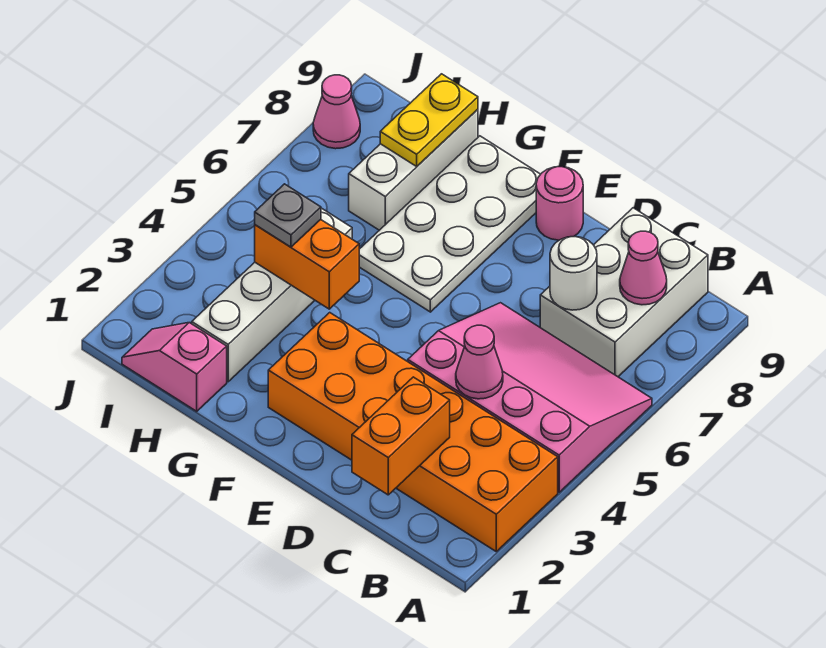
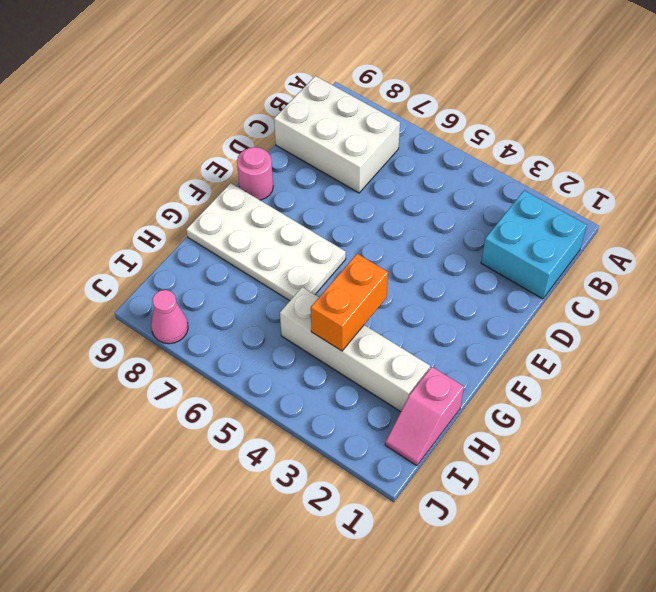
cyan 2x2 brick [481,190,587,299] -> orange 2x6 brick [268,313,558,551]
none -> pink 3x4 slope [408,303,652,492]
none -> white 1x3 brick [349,109,478,230]
none -> pink 1x1 cone [620,231,667,305]

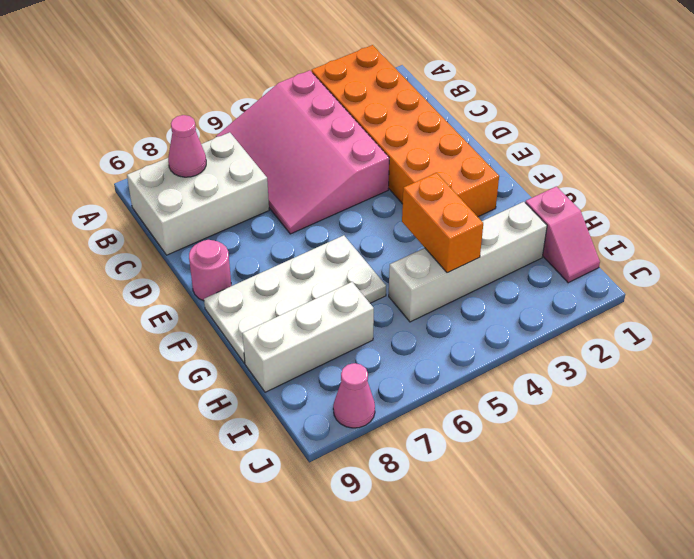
none -> orange 1x2 brick [352,377,450,495]
none -> pink 1x1 cone [456,325,503,399]
none -> white 1x1 round brick [550,236,597,310]

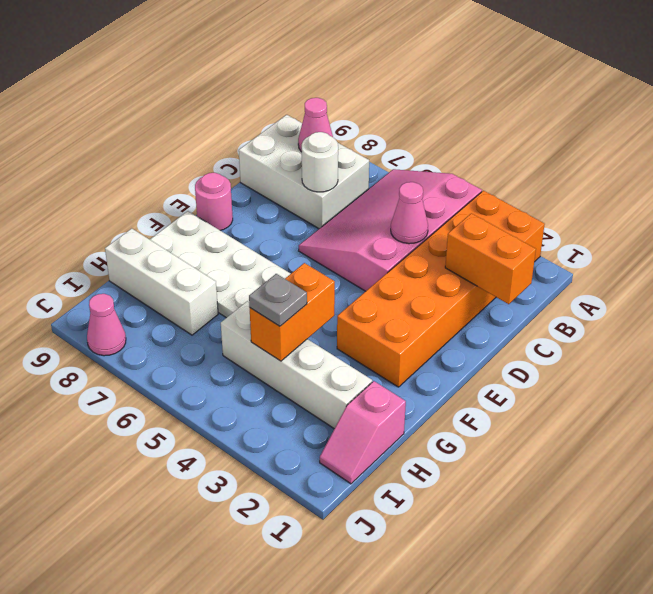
none -> yellow 1x2 plate [380,74,478,166]

